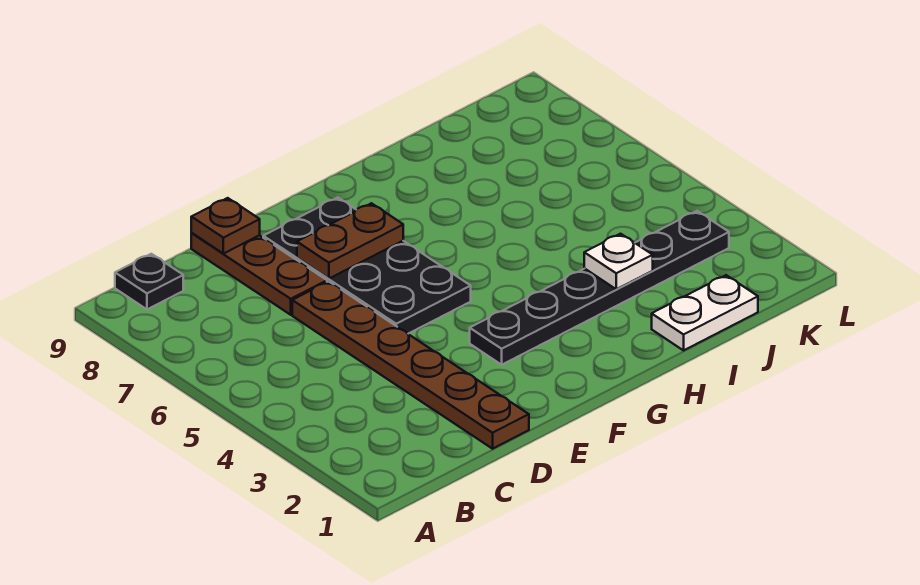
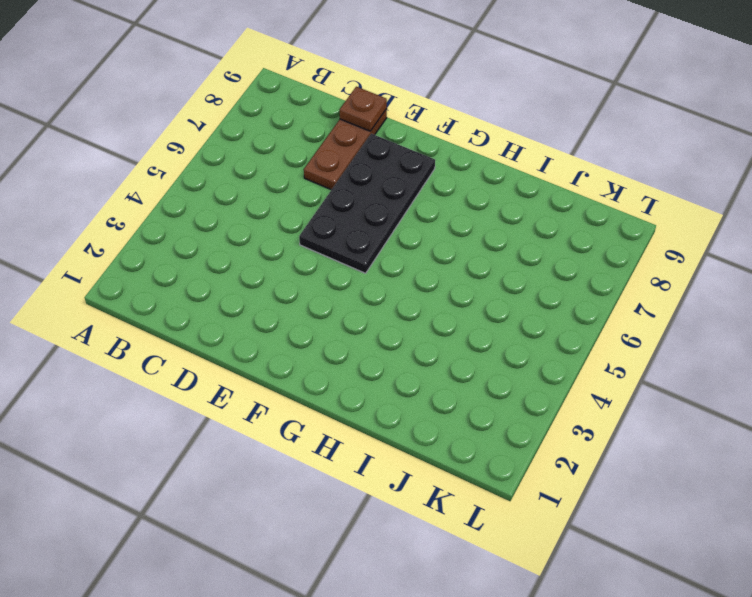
none -> black 1x1 plate [115,254,183,309]
none -> brown 1x6 plate [292,281,529,449]

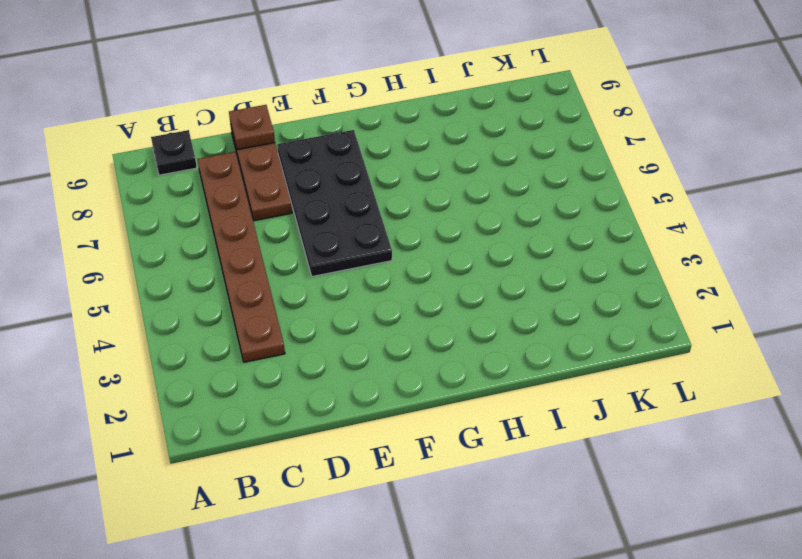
brown 1x6 plate [198,152,285,362] -> brown 1x6 plate moved to [292,281,529,449]
none -> black 1x6 plate [470,211,729,365]
none -> white 1x2 plate [652,275,758,350]

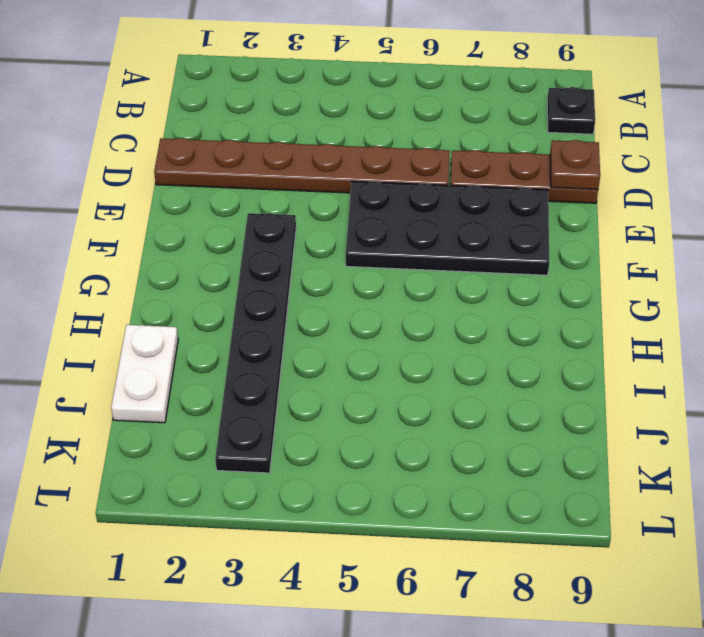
none -> brown 1x2 plate [297,203,403,279]
none -> white 1x1 plate [584,234,653,289]

